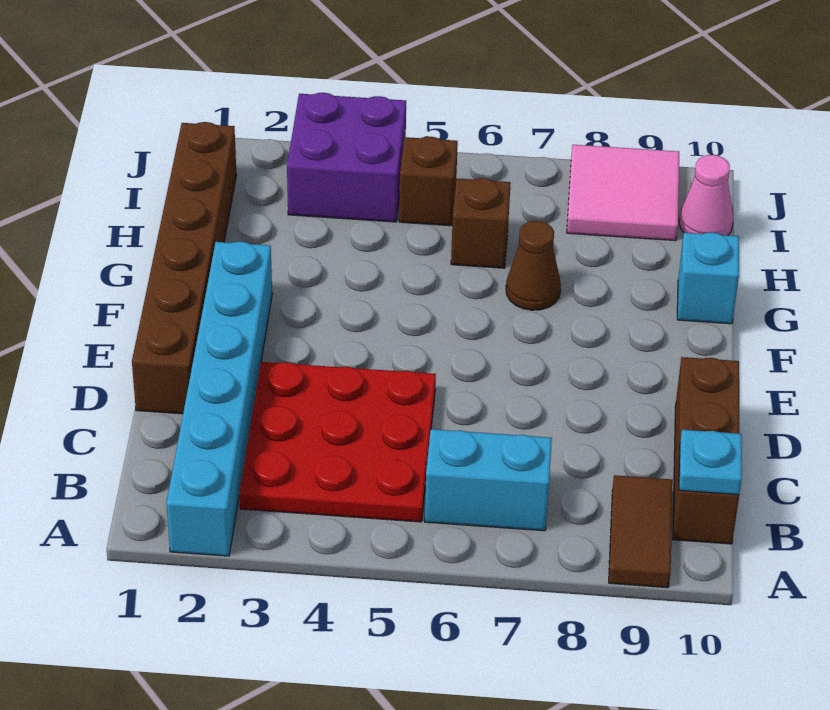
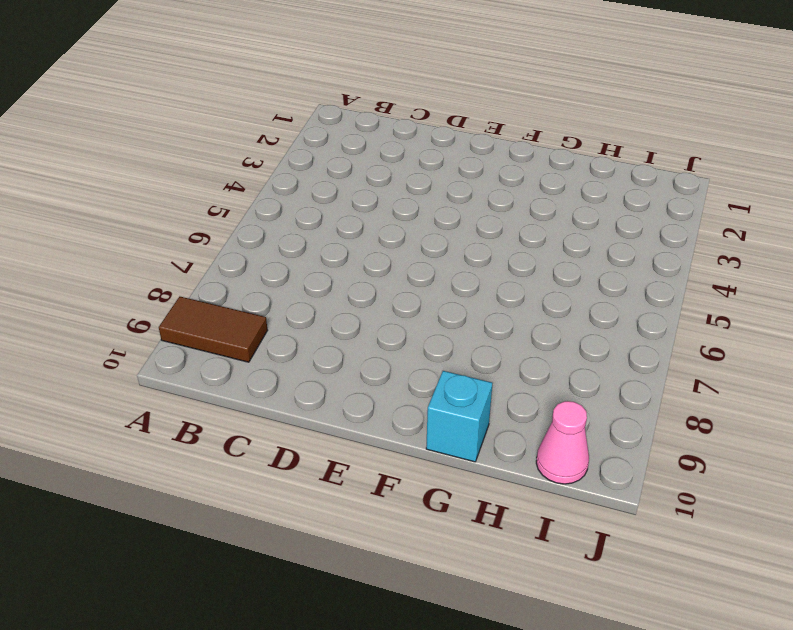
none -> cyan 1x6 brick [166,242,272,556]
none -> red 3x3 plate [239,362,436,522]
none -> cyan 1x2 brick [425,429,552,531]

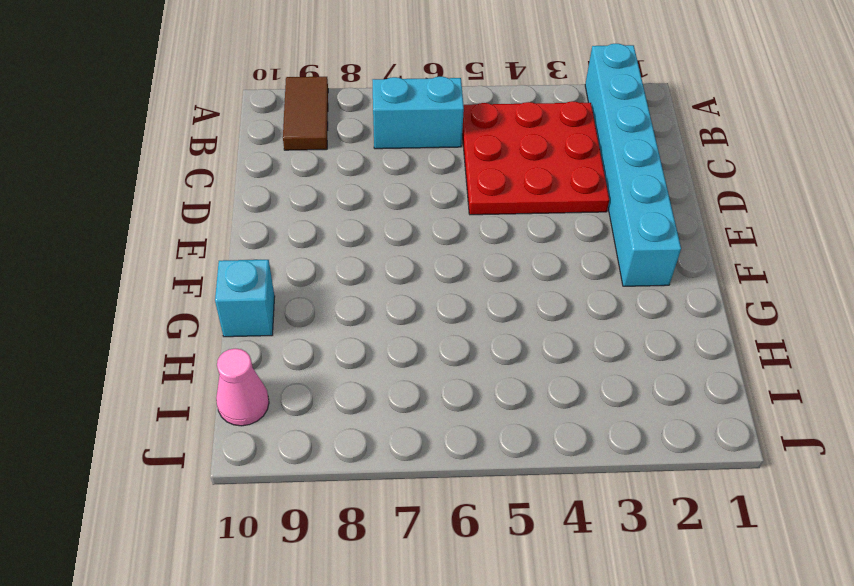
none -> brown 1x3 brick [673,357,739,544]
none -> brown 1x6 brick [132,122,236,414]
none -> brown 1x1 cone [506,221,561,310]

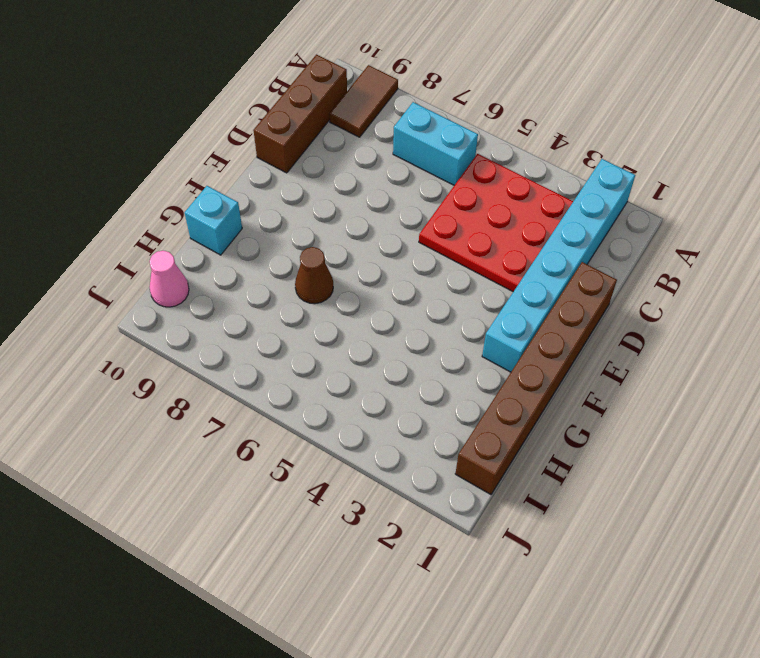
none -> brown 1x1 brick [451,178,511,268]
none -> purple 2x2 brick [287,93,406,222]
none -> brown 1x1 brick [399,137,458,226]

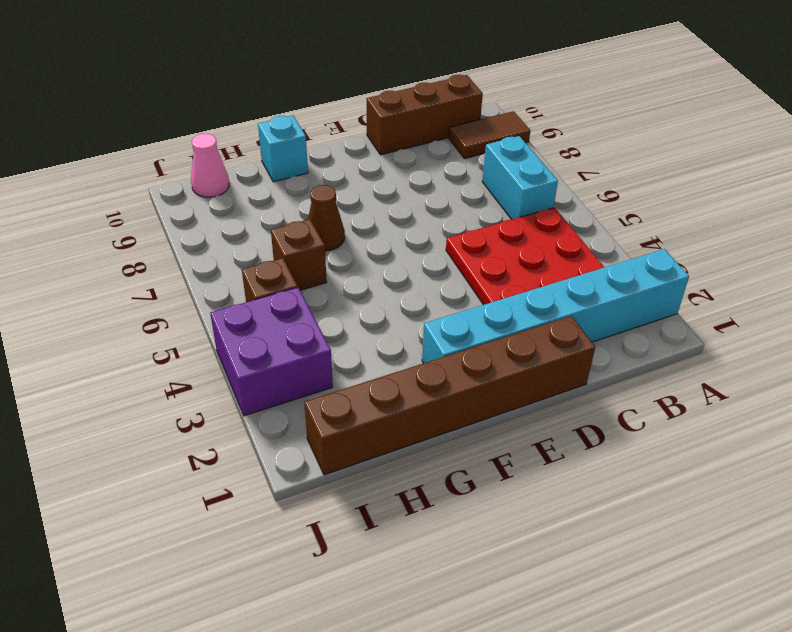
none -> pink 2x2 tile [567,145,679,241]
none -> cyan 1x1 plate [679,430,742,495]

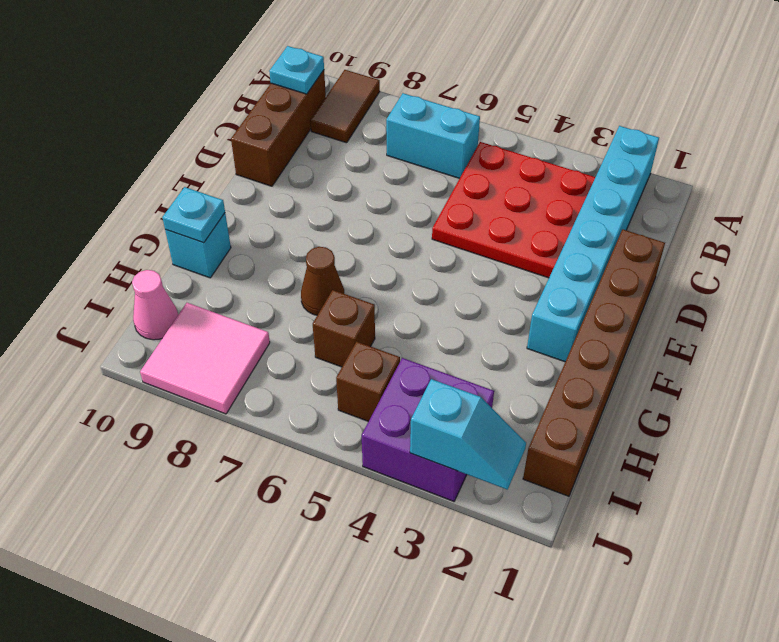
cyan 1x1 plate [162,187,225,243] -> none
cyan 1x2 slope [410,379,526,490] -> none

